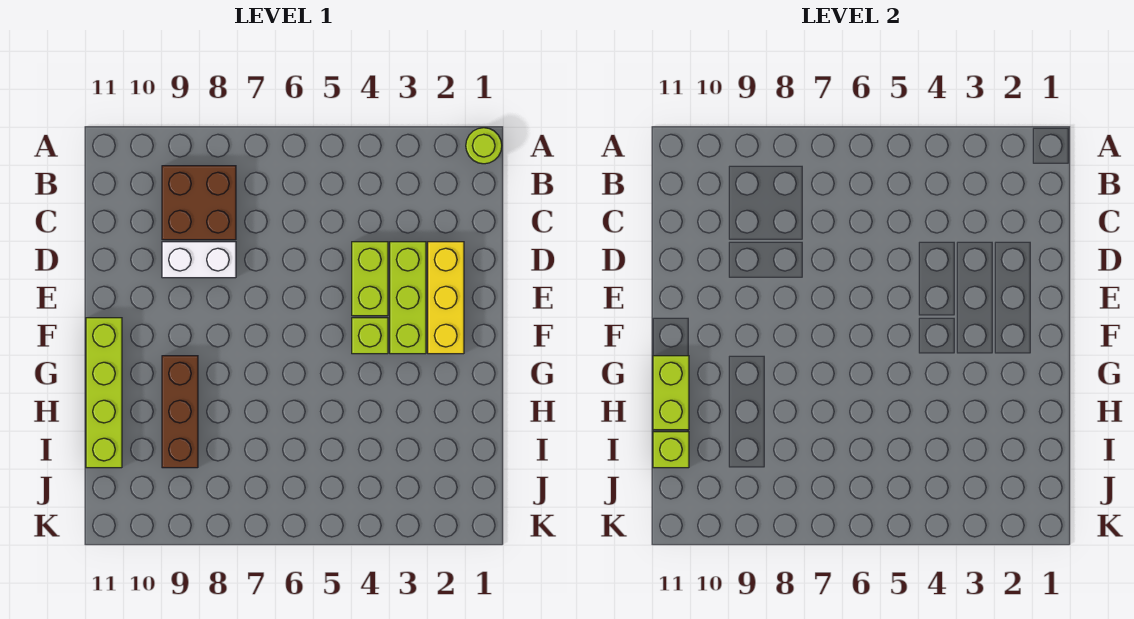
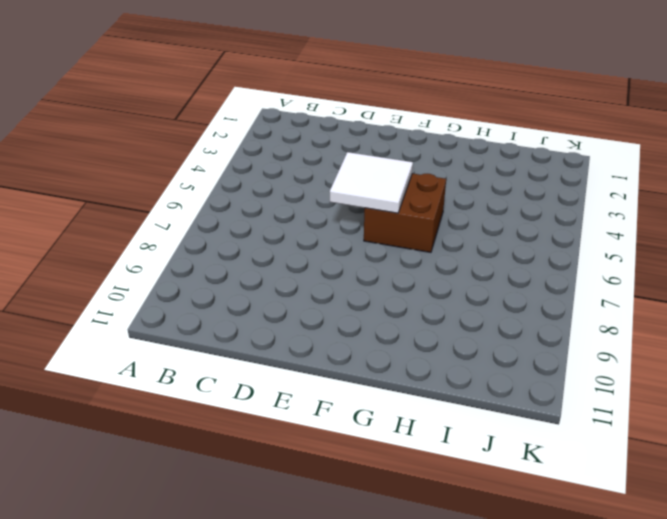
white 2x2 tile [330,152,413,213] -> none
brown 2x2 brick [364,173,446,252] -> brown 2x2 brick moved to [162,166,236,240]
none -> lime 1x1 round brick [466,128,502,164]
none -> yellow 1x3 brick [428,242,464,354]

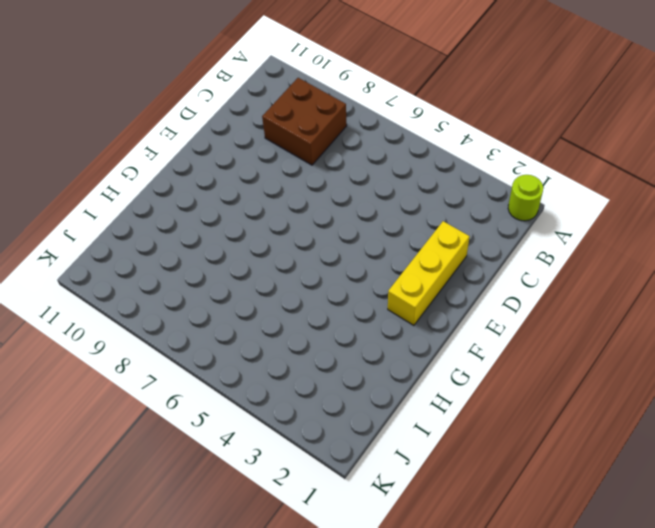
none -> lime 1x3 brick [390,242,426,354]
none -> lime 1x2 brick [352,242,388,316]

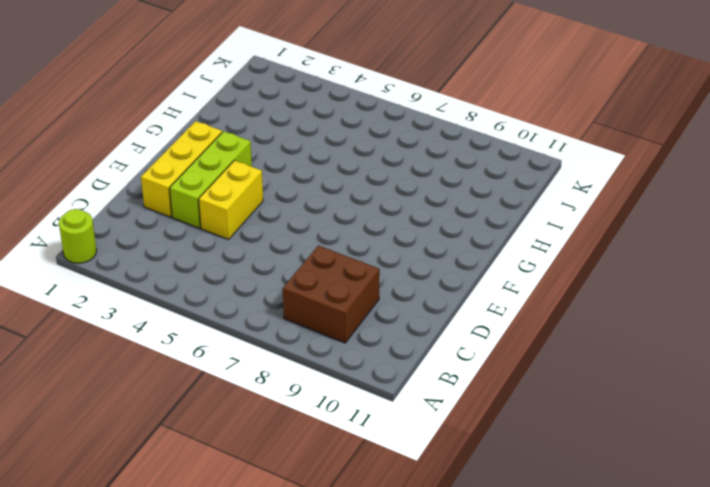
yellow 1x2 brick [199,160,263,240] -> lime 1x2 brick [352,242,388,316]
none -> white 1x2 brick [162,242,236,278]
none -> lime 1x1 brick [352,318,388,354]

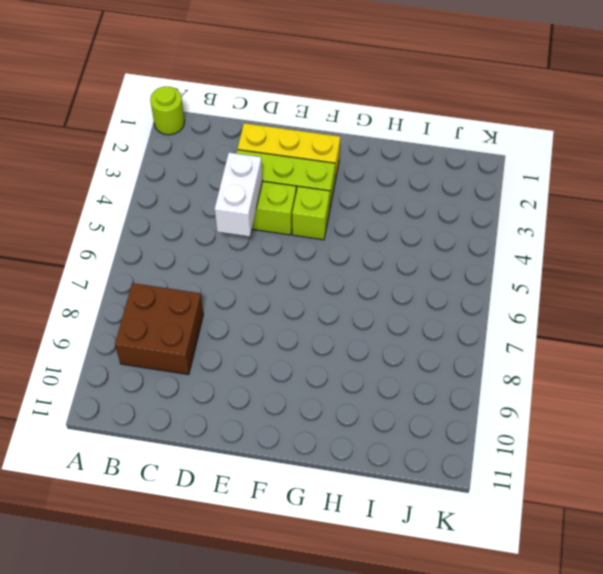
white 1x2 brick [215,153,263,237] -> white 1x2 brick moved to [162,242,236,278]
none -> lime 1x4 brick [86,318,122,468]
none -> brown 1x3 brick [162,356,198,468]

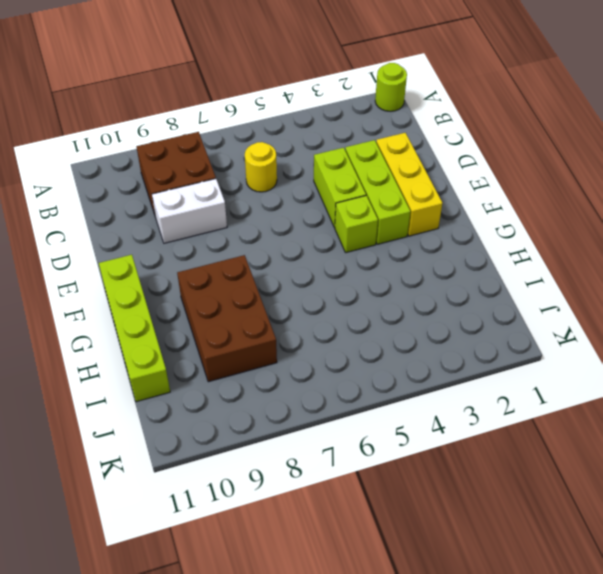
yellow 1x1 round brick [245,142,277,192] -> none
brown 2x3 brick [177,255,277,382] -> brown 1x3 brick [162,356,198,468]
none -> lime 1x2 brick [653,356,689,430]
none -> lime 1x1 brick [653,432,689,468]

